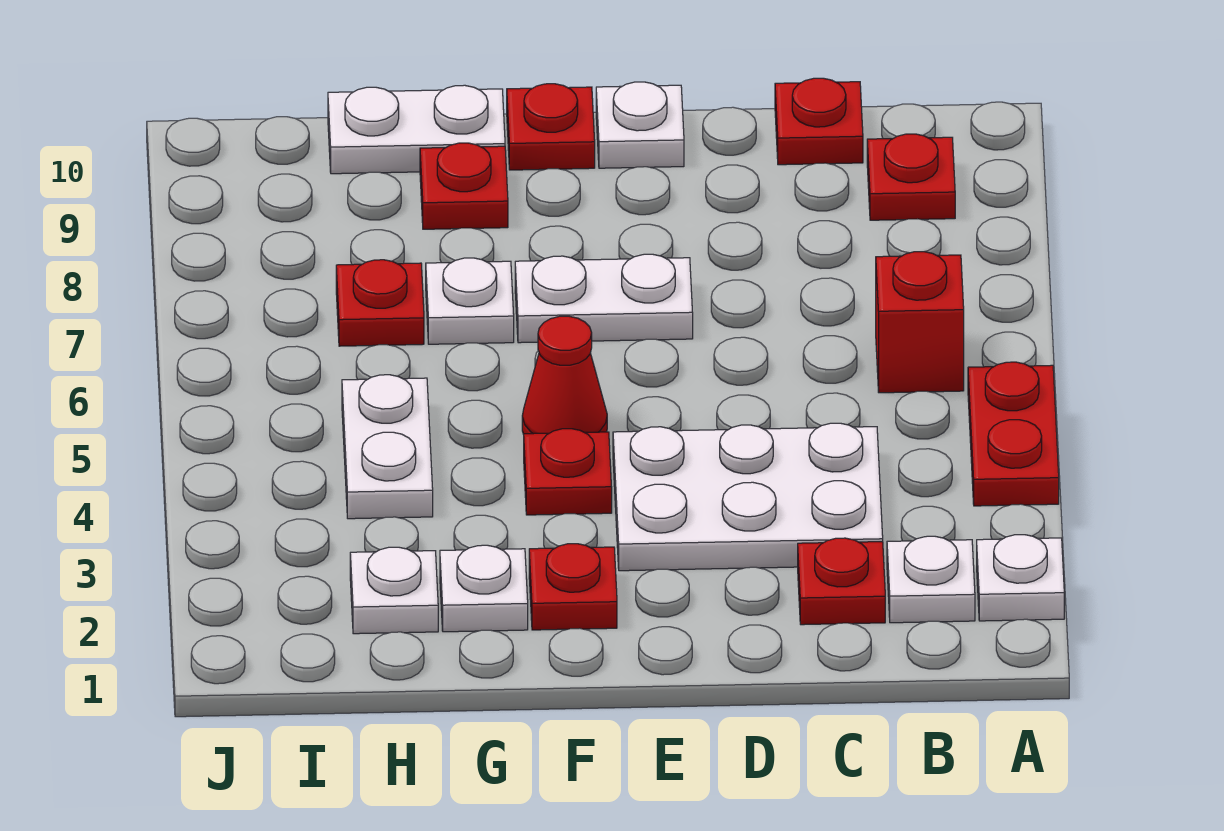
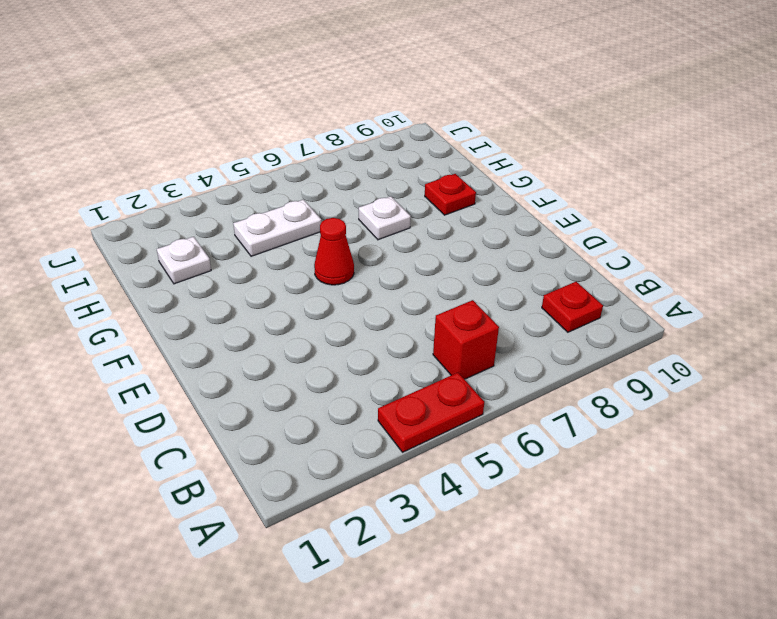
none -> white 1x1 plate [977,535,1064,621]
none -> white 1x1 plate [887,536,975,623]
none -> red 1x1 plate [798,538,885,625]

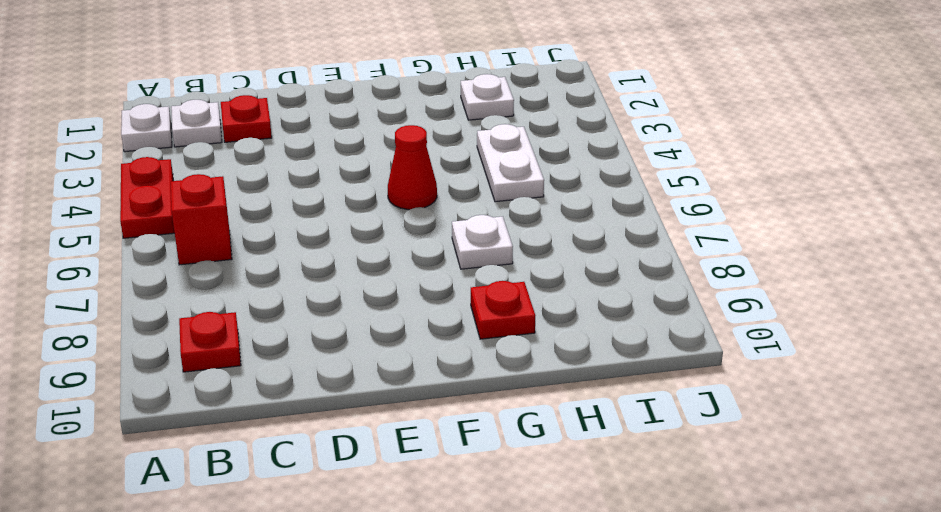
none -> white 2x3 plate [613,423,883,571]
none -> red 1x1 plate [775,78,863,165]
none -> white 1x2 plate [515,254,693,343]

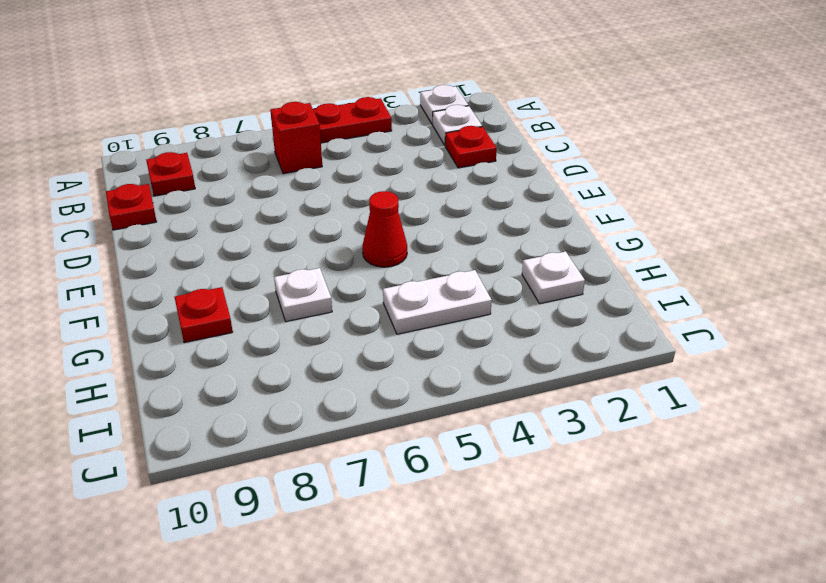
none -> white 2x3 plate [613,423,883,571]
none -> white 1x2 plate [515,254,693,343]
none -> white 1x1 plate [596,82,684,168]

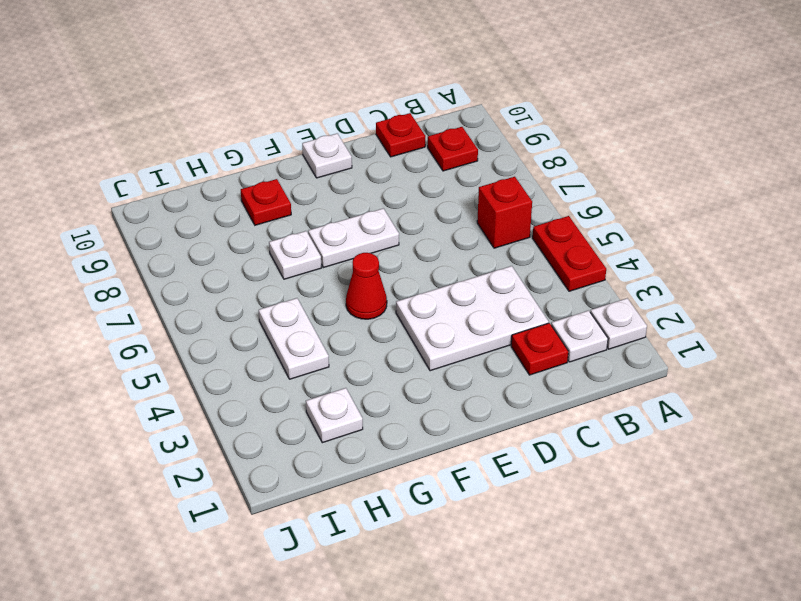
none -> red 1x1 plate [529,544,617,630]
none -> red 1x1 plate [524,429,612,515]
none -> red 1x1 plate [507,84,595,170]

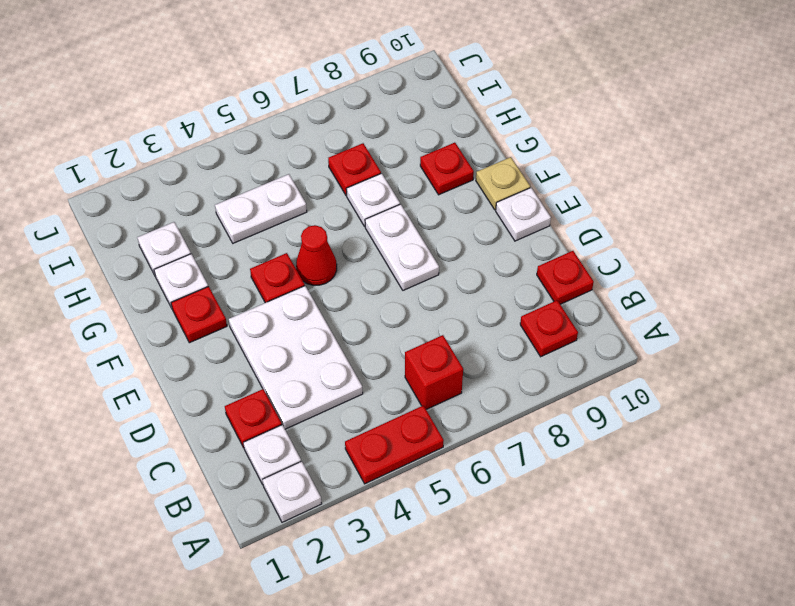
tan 1x1 plate [476,157,530,210] -> red 1x1 plate [507,84,595,170]
none -> white 1x2 plate [328,85,505,174]

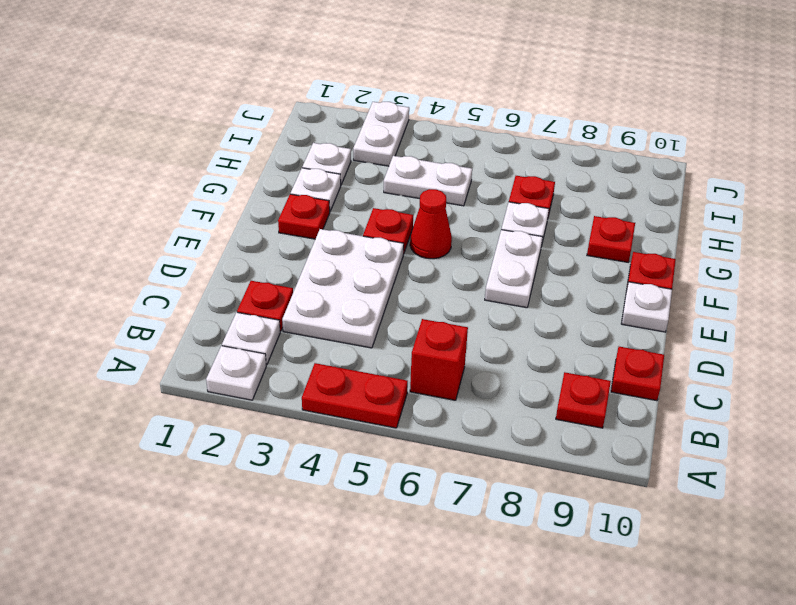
white 1x2 plate [353,102,409,166] -> white 1x2 plate moved to [328,85,505,174]

